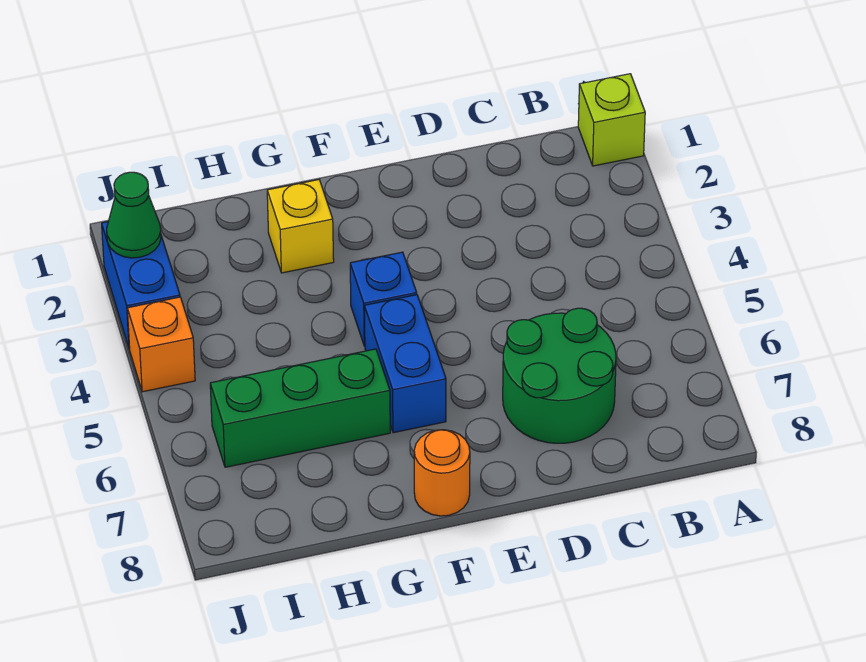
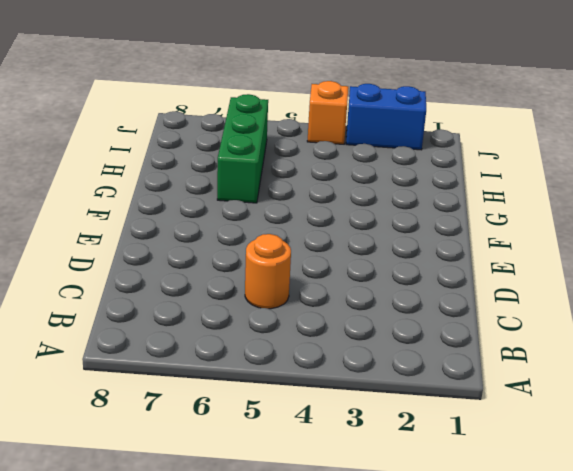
orange 1x1 round brick [245,234,291,309] -> orange 1x1 round brick moved to [414,430,470,516]
none -> lime 1x1 brick [578,74,645,166]
none -> green 2x2 round brick [503,308,616,443]

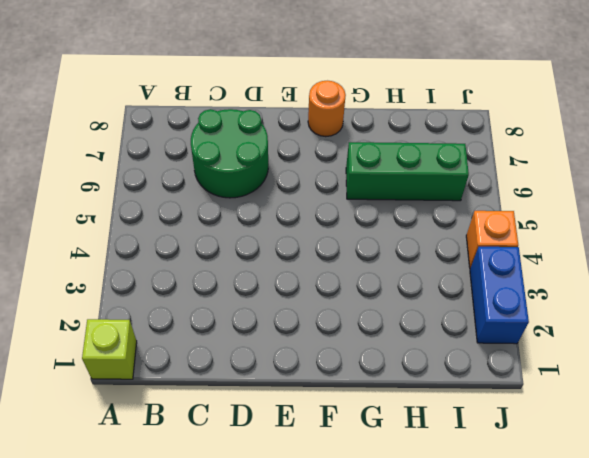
none -> blue 1x1 brick [350,252,417,346]
none -> blue 1x2 brick [364,295,446,433]

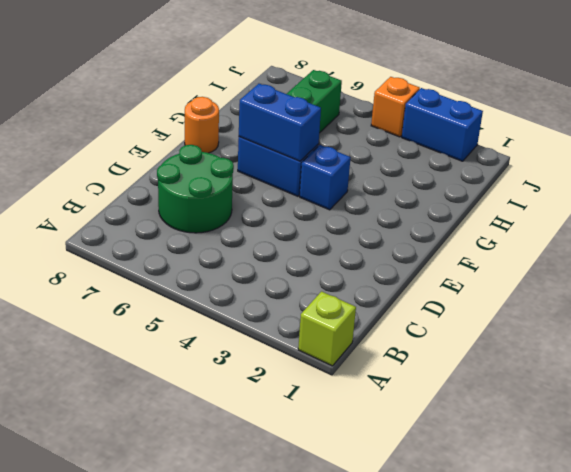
blue 1x2 brick [239,84,321,161] -> none
none -> yellow 1x1 brick [267,180,334,273]
none -> green 1x1 cone [107,172,161,258]

